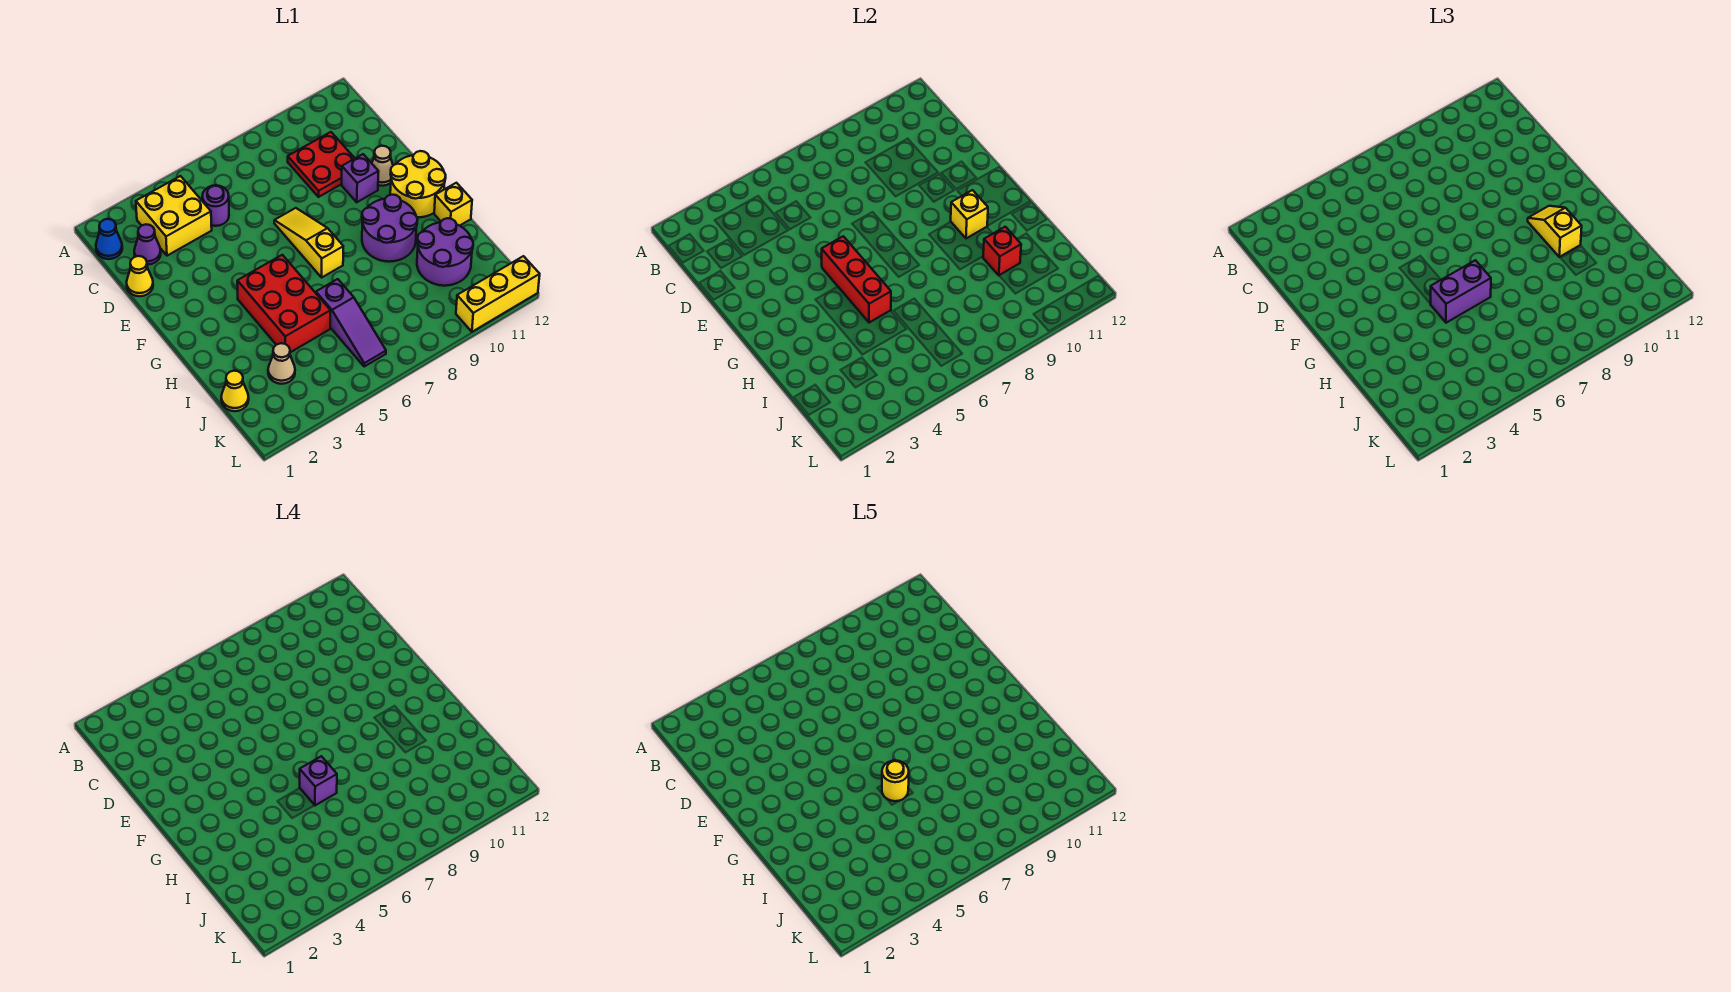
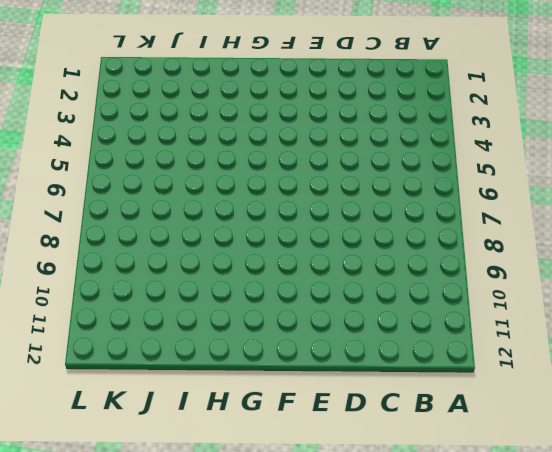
none -> blue 1x1 cone [96,219,122,259]
none -> yellow 2x2 brick [136,176,212,256]
none -> purple 1x1 cone [134,224,161,265]

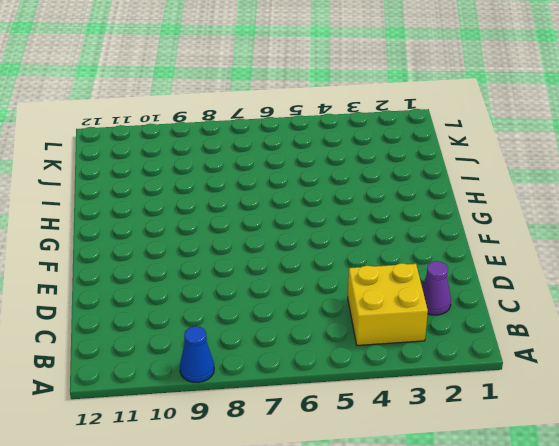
blue 1x1 cone [180,326,214,383] -> blue 1x1 cone moved to [96,219,122,259]
none -> purple 1x1 round brick [202,185,229,226]
none -> red 2x2 plate [288,132,355,197]
none -> yellow 1x1 cone [126,256,153,296]

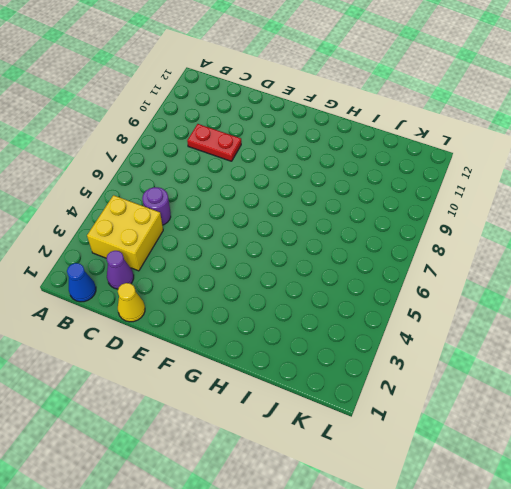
red 1x2 plate [187,124,241,161] -> red 2x2 plate [288,132,355,197]
none -> yellow 1x3 slope [274,208,343,277]
none -> purple 1x1 brick [342,154,379,202]
none -> tan 1x1 cone [372,146,393,186]

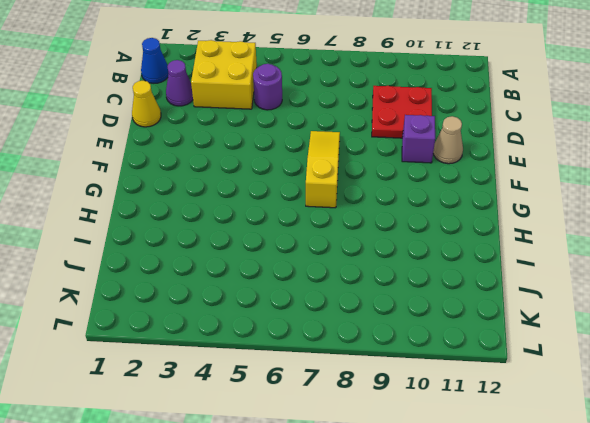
none -> yellow 2x2 round brick [390,151,446,217]
none -> red 2x3 brick [237,255,330,352]
none -> purple 2x2 round brick [362,195,418,262]

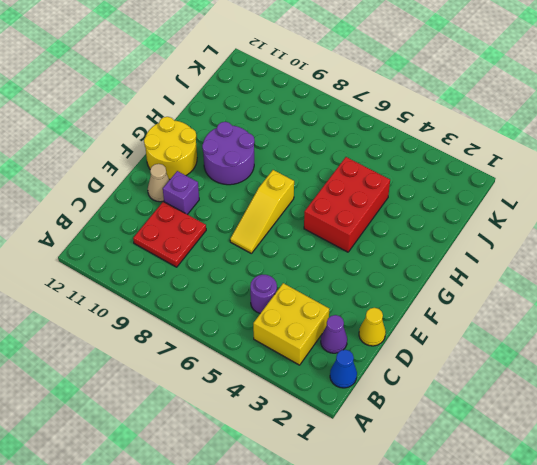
none -> yellow 1x1 brick [434,183,472,226]
none -> purple 1x3 slope [316,279,386,366]
none -> purple 2x2 round brick [417,218,473,286]

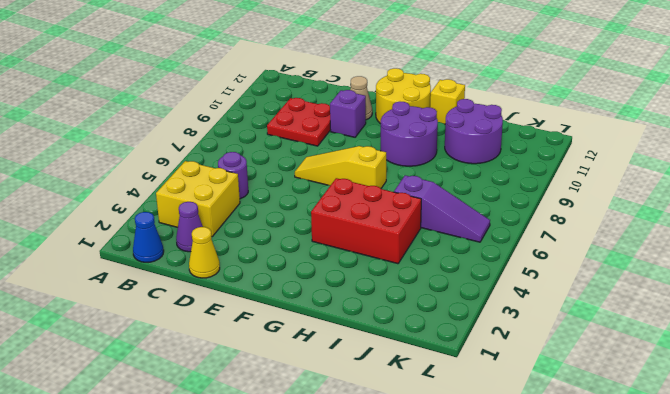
none -> yellow 1x1 cone [221,371,249,411]
none -> tan 1x1 cone [268,343,295,384]
none -> yellow 1x3 brick [456,256,540,332]

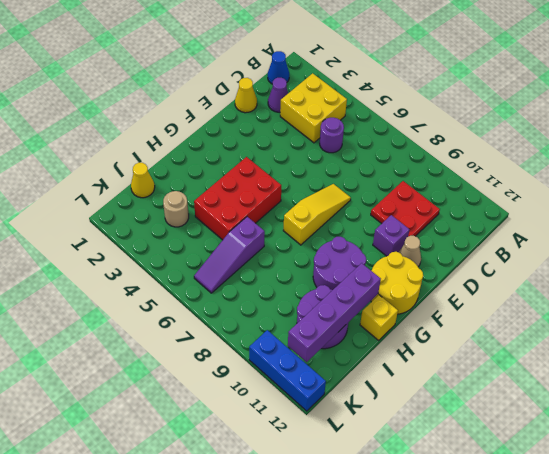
purple 1x4 brick [288,263,381,362] -> none
tan 1x1 round brick [163,191,189,227] -> tan 1x1 cone [268,343,295,384]
blue 1x3 brick [249,330,326,411] -> yellow 1x3 brick [456,256,540,332]
none -> red 1x3 brick [822,236,891,323]
none -> yellow 1x1 brick [951,190,988,238]
none -> red 1x1 brick [983,227,1021,275]

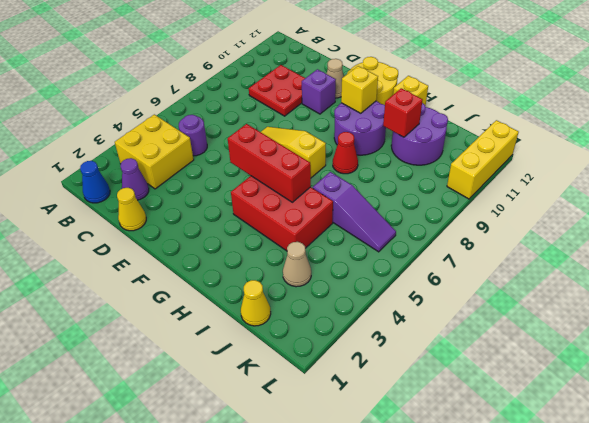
red 1x1 cone [333,132,358,174] -> none
none -> yellow 1x2 slope [1528,206,1582,257]
none -> purple 1x2 brick [1431,260,1491,323]
none -> purple 1x1 brick [300,756,337,805]

